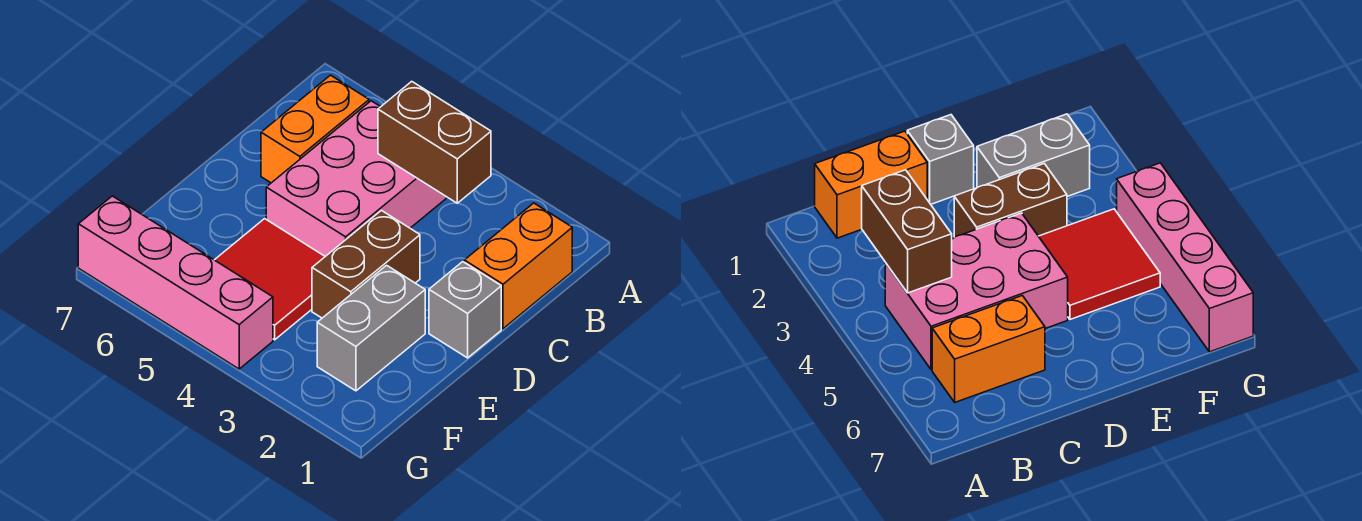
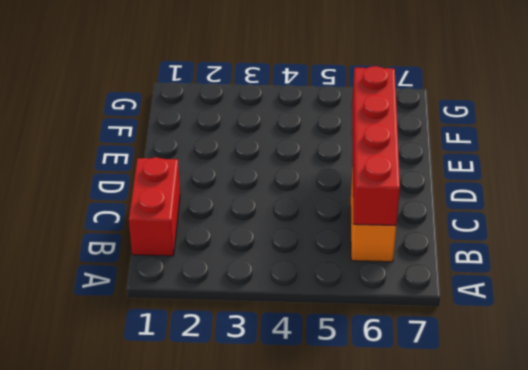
red 1x2 brick [129,157,180,256] -> orange 1x2 brick [464,203,572,329]
red 1x4 brick [352,66,400,226] -> none
none -> pink 2x3 brick [266,101,448,256]
none -> grey 1x1 brick [429,262,501,358]

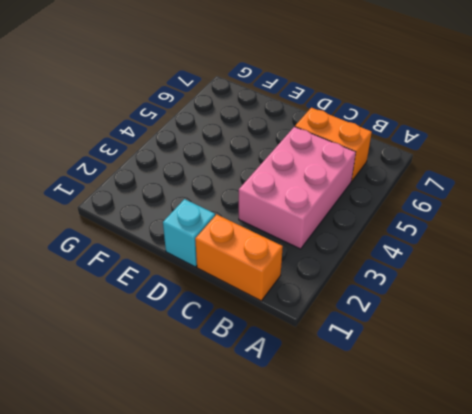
pink 2x3 brick [239,127,356,249] -> pink 2x3 brick turned to [266,101,448,256]
cyan 1x1 brick [163,199,215,267] -> grey 1x1 brick [429,262,501,358]
none -> brown 1x2 brick [312,211,420,318]
none -> grey 1x2 brick [317,265,425,391]

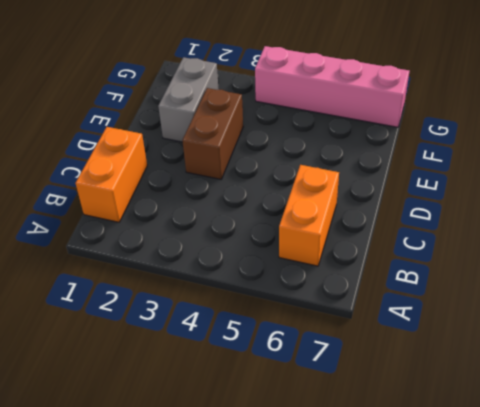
none -> pink 2x3 brick [266,101,448,256]
none -> grey 1x1 brick [429,262,501,358]

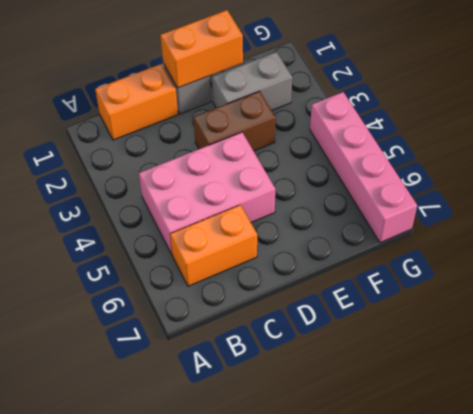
orange 1x2 brick [160,10,243,88] -> none
none -> red 2x2 tile [215,219,325,340]
none -> brown 1x2 brick [378,81,491,203]

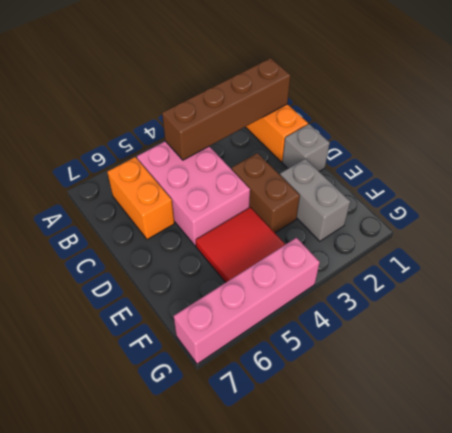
brown 1x4 brick [162,58,291,160] -> brown 1x2 brick [378,81,491,203]

